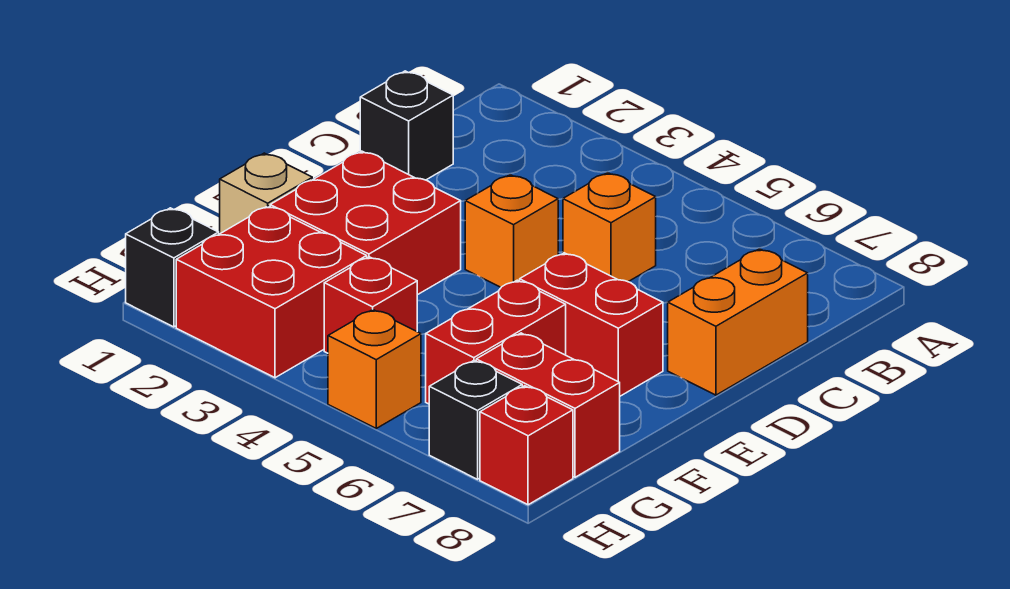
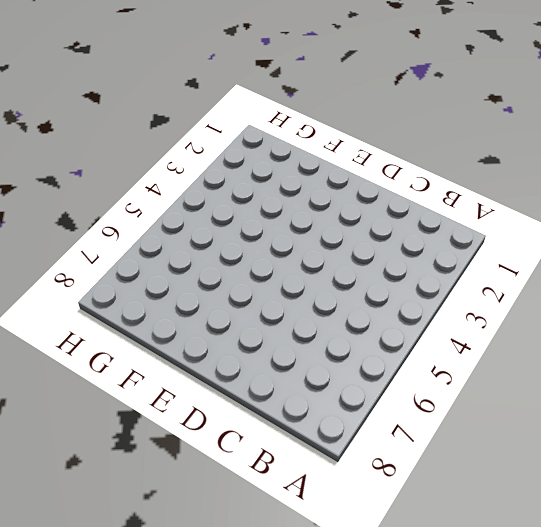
none -> black 1x1 brick [360,71,453,180]
none -> orange 1x1 brick [563,173,656,282]
none -> orange 1x2 brick [668,249,808,395]

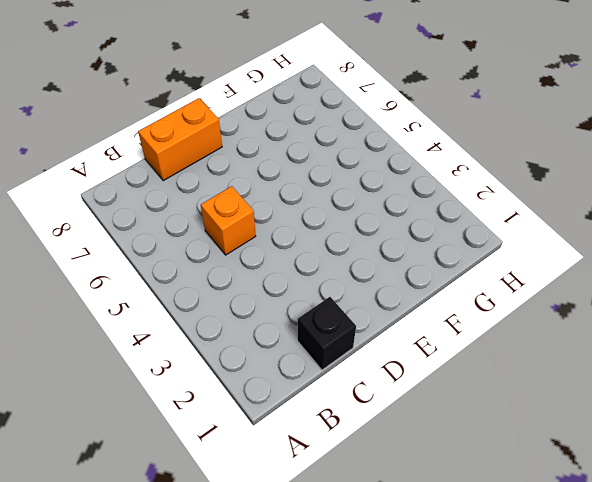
none -> orange 1x1 brick [465,175,558,287]
none -> red 2x2 brick [270,151,461,295]
none -> red 1x2 brick [520,253,663,396]

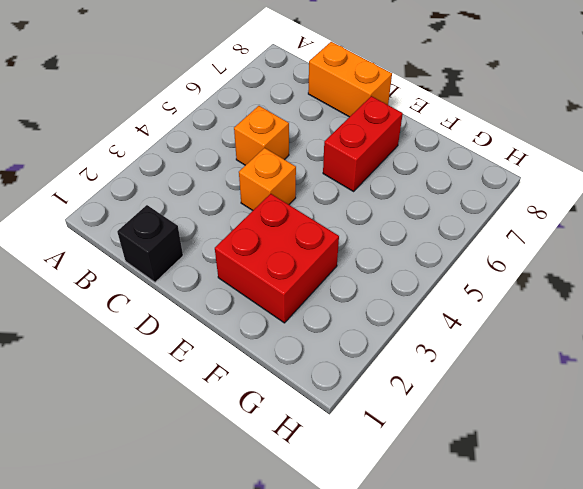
none -> tan 1x1 brick [220,153,312,234]
none -> red 1x2 brick [426,280,566,404]
none -> red 2x2 brick [176,206,367,378]

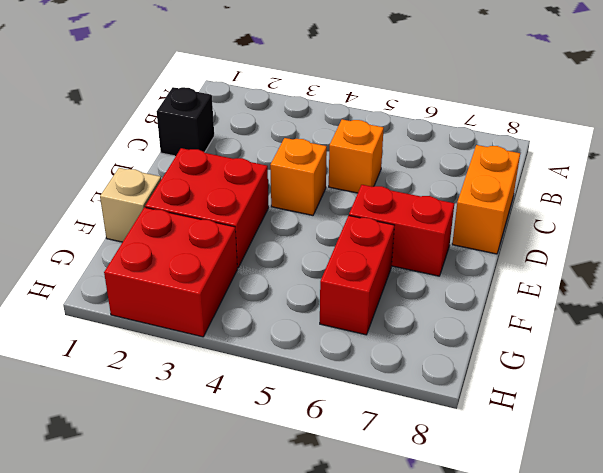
none -> red 1x1 brick [324,257,417,353]
none -> red 1x2 brick [476,333,620,477]
none -> black 1x1 brick [126,208,219,327]

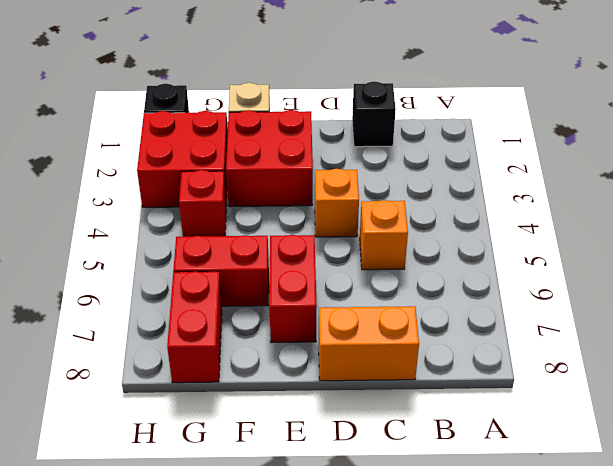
none -> orange 1x1 brick [328,310,421,428]
none -> black 1x1 brick [429,361,522,479]
none -> red 1x1 brick [480,386,573,505]

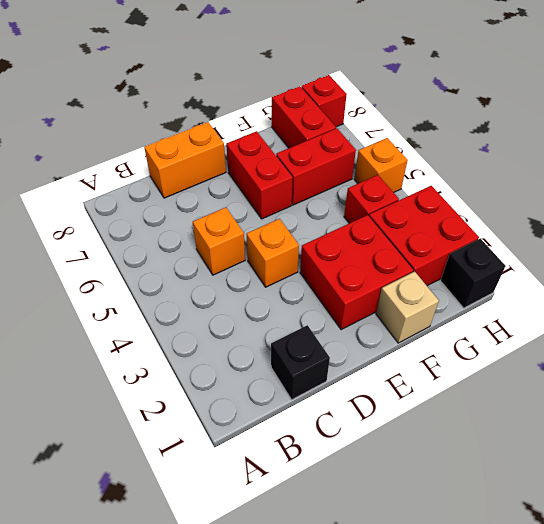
none -> black 1x1 brick [429,361,522,479]

